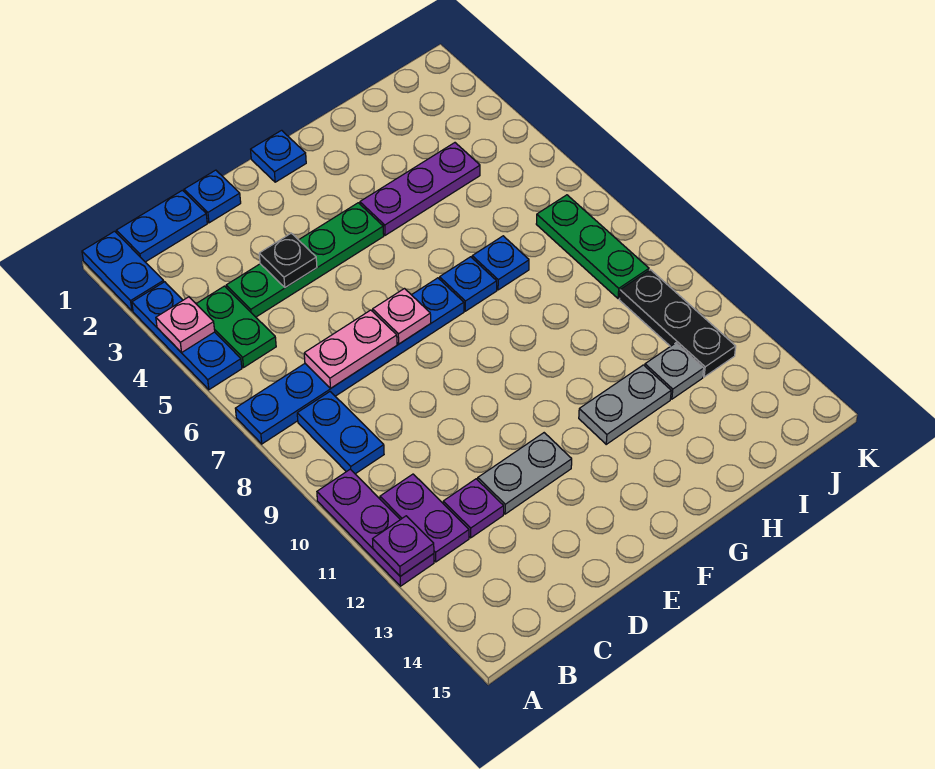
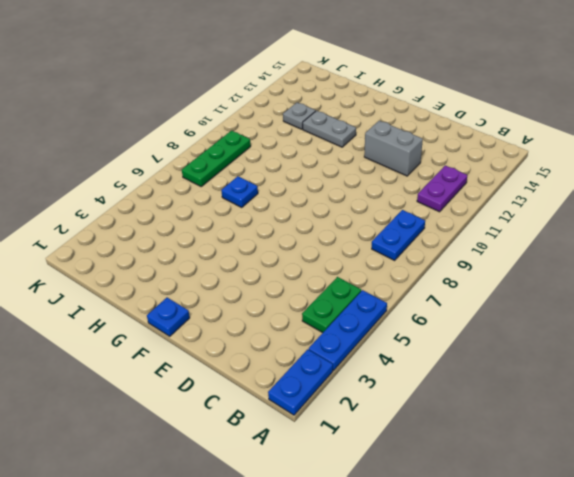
grey 1x2 brick [364,121,423,176] -> grey 1x2 plate [478,433,572,514]
none -> blue 1x6 plate [235,278,464,444]
none -> purple 1x3 plate [317,469,434,586]
none -> blue 1x2 plate [116,190,207,262]

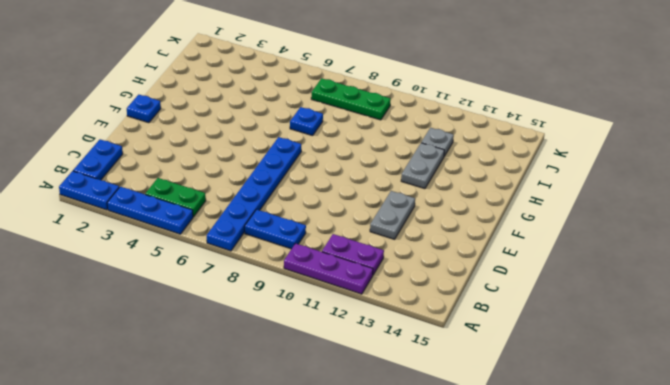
none -> green 1x4 plate [226,203,384,317]
none -> purple 1x1 plate [443,479,504,538]
none -> blue 1x1 plate [184,170,241,223]

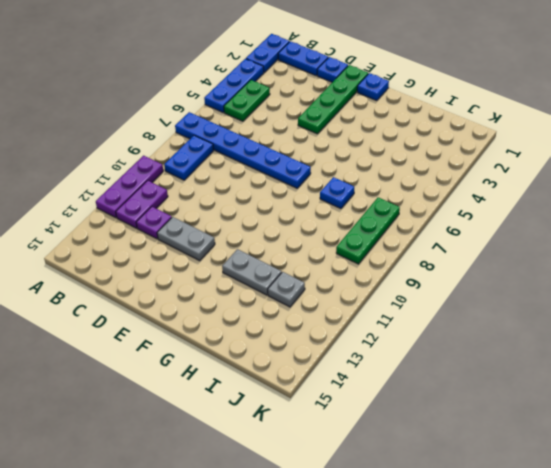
green 1x4 plate [298,65,368,134] -> green 1x4 plate turned to [226,203,384,317]
none -> purple 1x3 plate [360,143,480,235]
none -> blue 1x1 plate [440,257,497,311]
none -> black 1x3 plate [619,270,736,377]

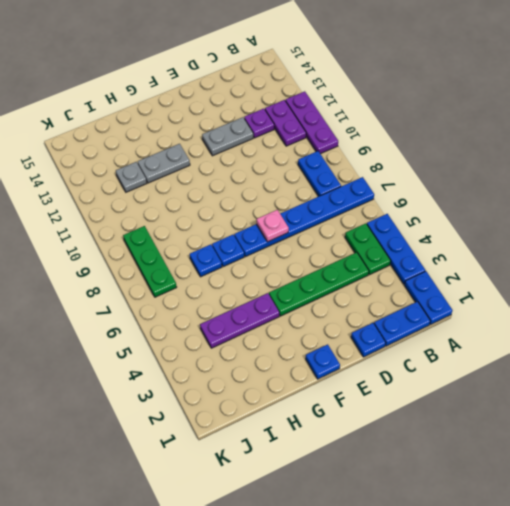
none -> black 1x3 plate [619,270,736,377]
none -> pink 1x1 plate [156,297,215,353]
none -> purple 1x1 plate [373,516,434,576]

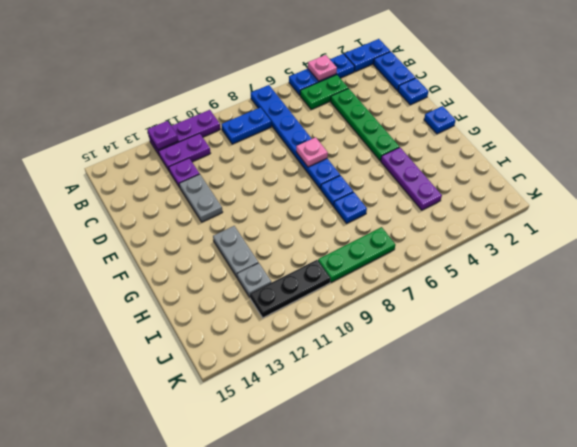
none -> pink 1x2 plate [304,310,397,388]
none -> black 1x1 plate [259,233,317,287]

